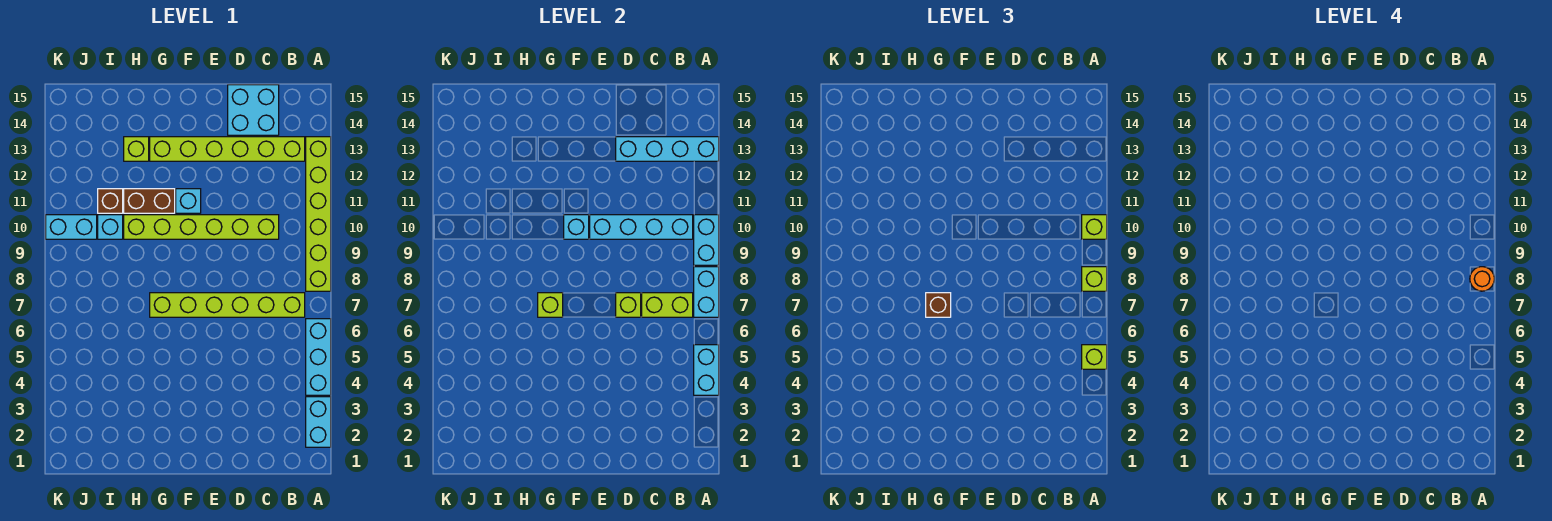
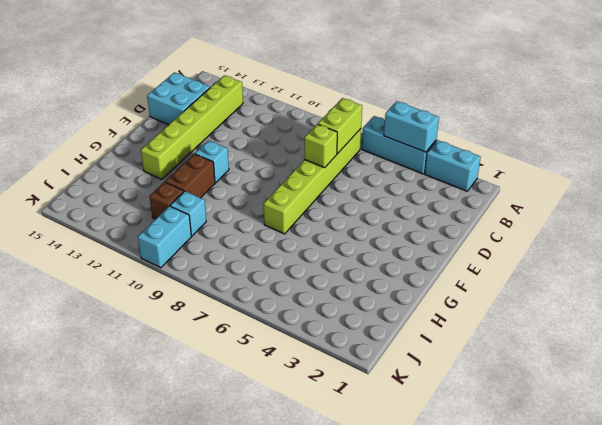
none -> lime 1x6 brick [306,137,331,291]
none -> lime 1x6 brick [124,215,279,239]
none -> lime 1x1 brick [124,137,149,161]

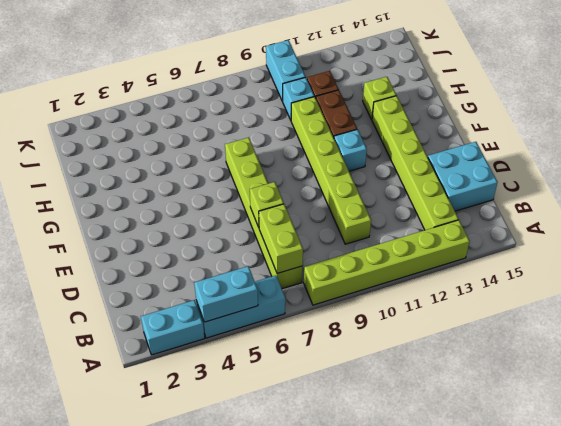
none -> cyan 1x2 brick [694,267,719,317]
none -> cyan 1x2 brick [694,215,719,265]
none -> cyan 1x4 brick [616,137,719,161]

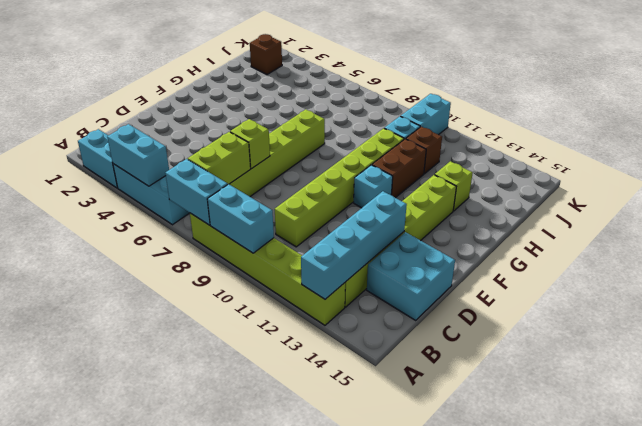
brown 1x1 brick [250,34,282,75] -> brown 1x1 brick moved to [926,293,951,317]
none -> cyan 1x4 brick [590,215,693,239]
none -> cyan 1x1 brick [564,215,589,239]
none -> lime 1x1 brick [538,293,563,317]

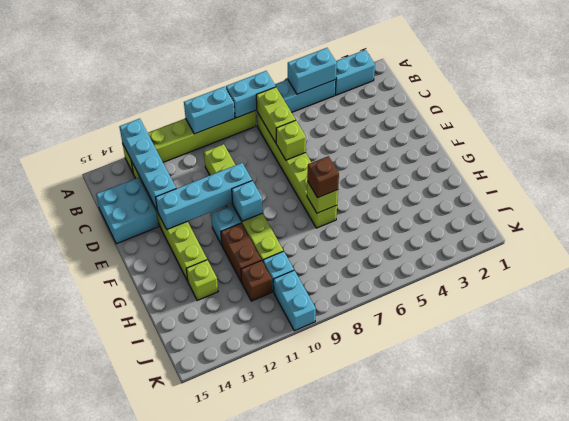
cyan 1x4 brick [155,163,252,229] -> cyan 1x4 brick turned to [590,215,693,239]
none -> lime 1x1 brick [1082,345,1107,369]
none -> lime 1x1 brick [1082,267,1107,291]
none -> lime 1x1 brick [1082,215,1107,239]

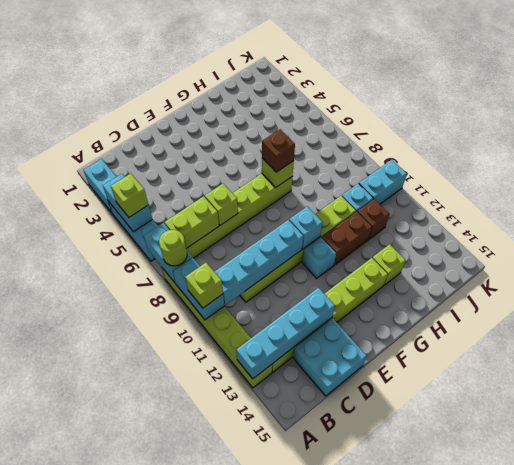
lime 1x1 round brick [159,230,187,266] -> lime 1x1 brick [1082,267,1107,291]
none -> orange 1x1 round brick [1470,267,1494,291]

